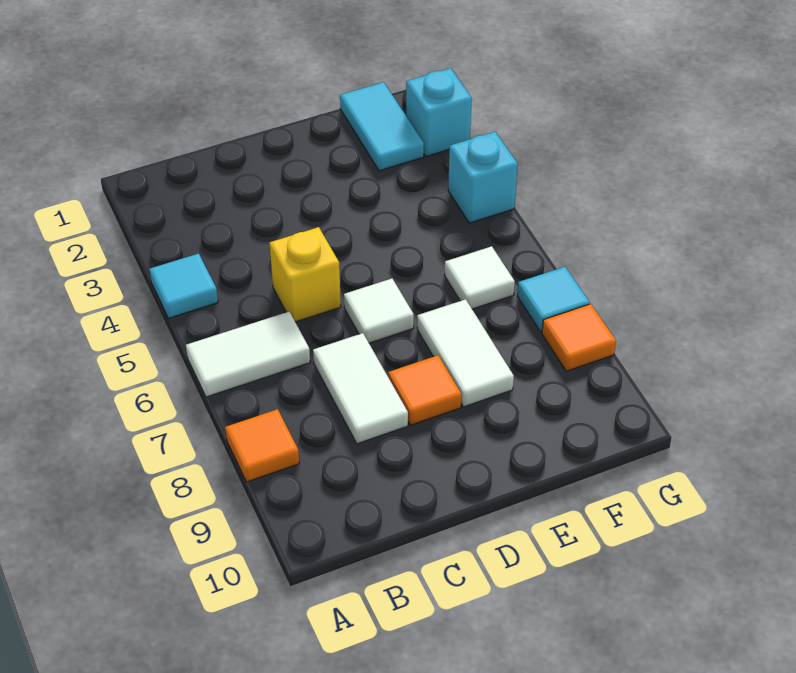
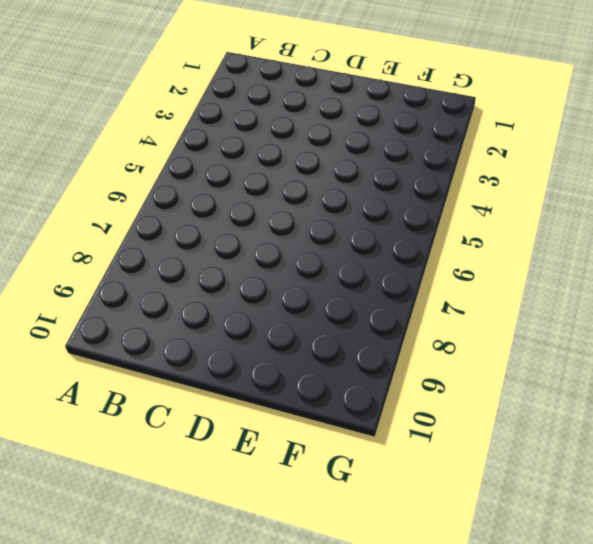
none -> cyan 1x1 tile [150,254,218,318]
none -> white 1x2 tile [186,312,310,397]
none -> orange 1x1 tile [225,409,299,482]

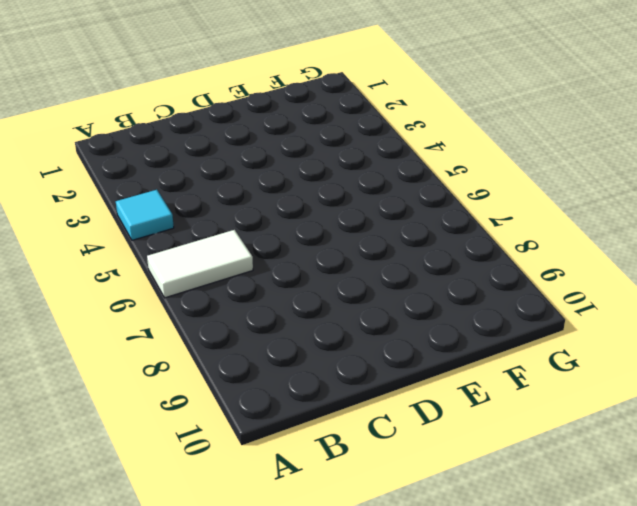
none -> orange 1x1 tile [225,409,299,482]
none -> yellow 1x1 brick [270,227,341,322]
none -> white 1x2 tile [313,333,408,444]

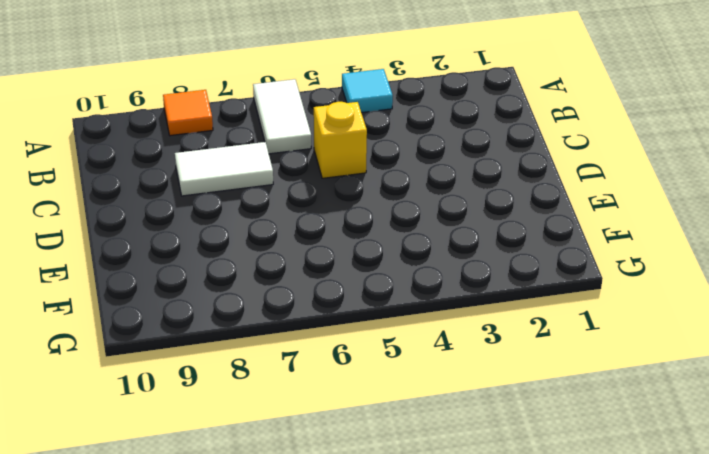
none -> white 1x1 tile [344,279,414,343]
none -> orange 1x1 tile [388,355,461,425]
none -> white 1x2 tile [417,299,514,407]

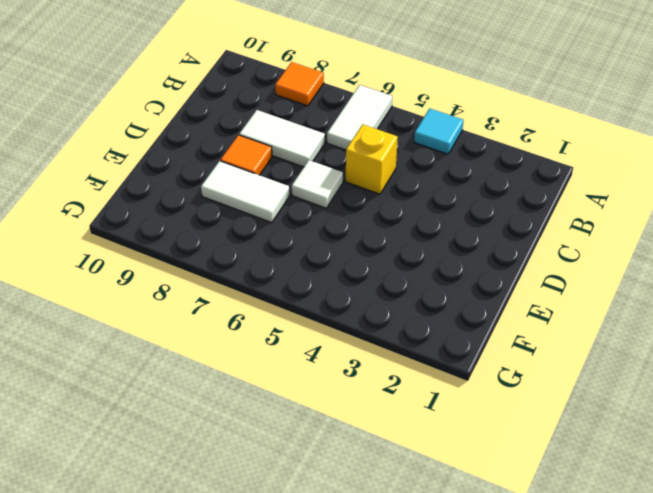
none -> cyan 1x2 tile [340,82,424,171]
none -> white 1x1 tile [445,246,515,309]
none -> cyan 1x1 brick [406,68,472,157]

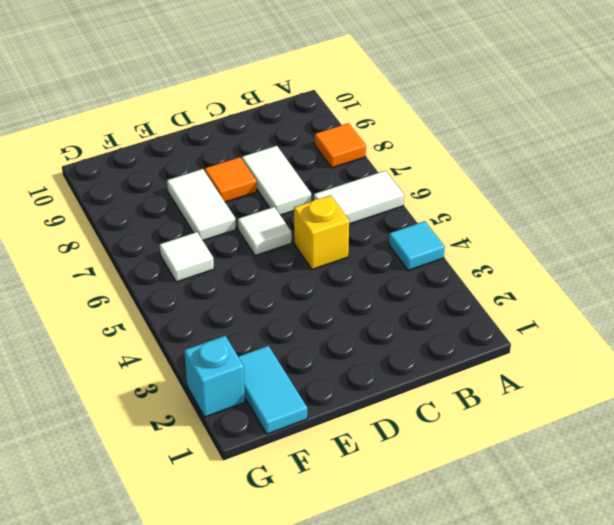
none -> cyan 1x1 brick [448,132,518,223]
none -> cyan 1x1 tile [517,267,590,332]
none -> orange 1x1 tile [542,304,616,371]

